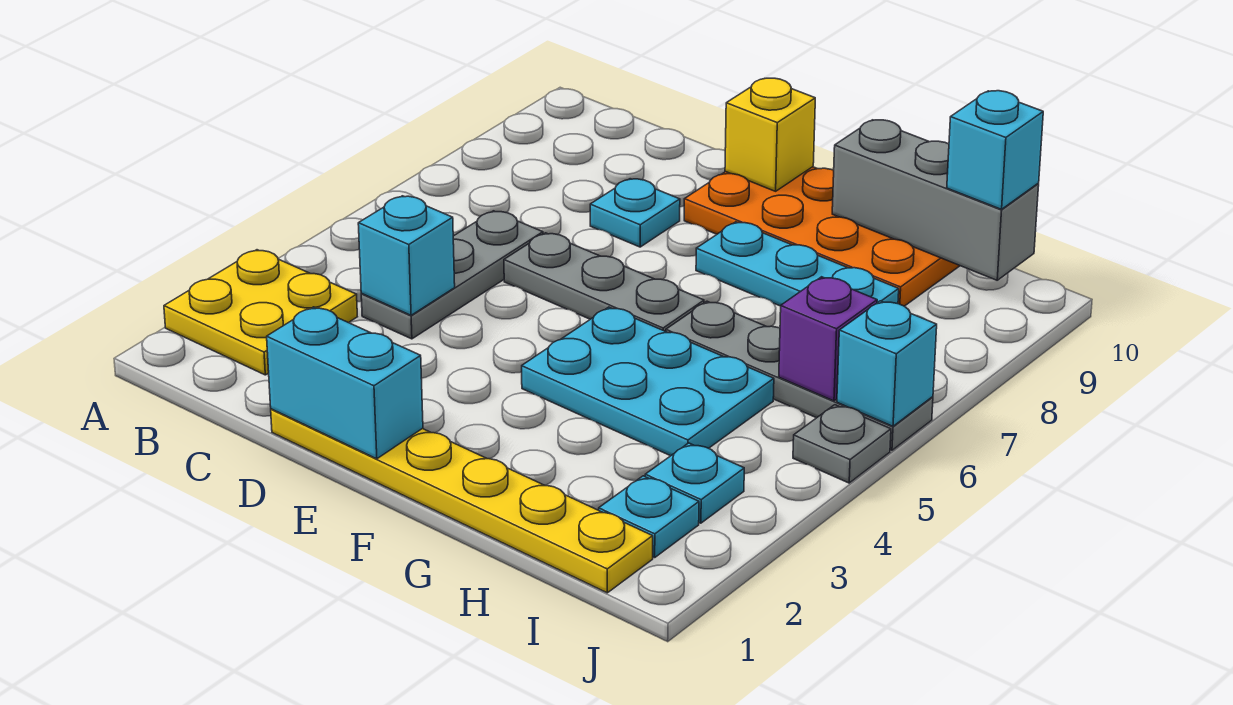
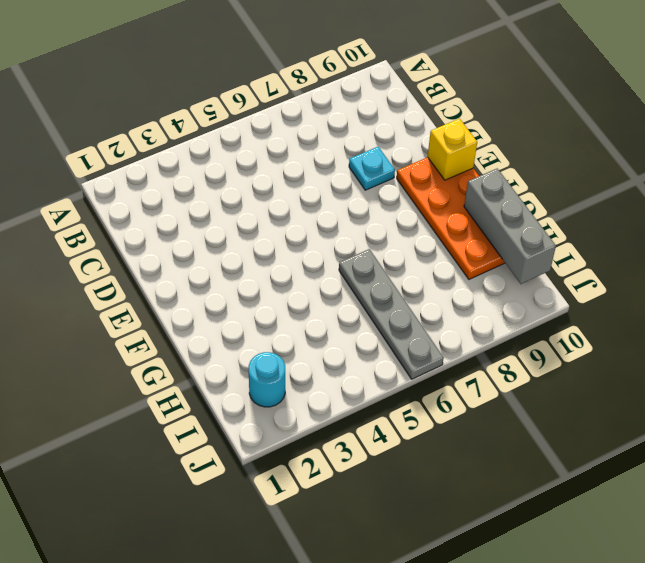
cyan 1x1 round brick [249,352,285,407] -> cyan 1x1 plate [599,476,699,558]
none -> yellow 2x2 plate [164,250,357,375]
none -> grey 1x3 plate [361,211,543,339]
none -> yellow 1x6 plate [271,409,653,593]

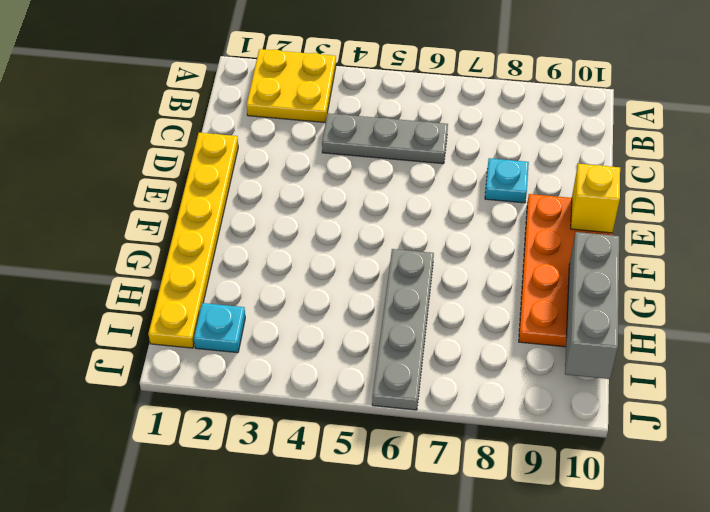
none -> grey 1x3 plate [504,233,704,331]
none -> cyan 2x3 plate [522,307,774,456]
none -> cyan 1x3 plate [696,222,899,306]

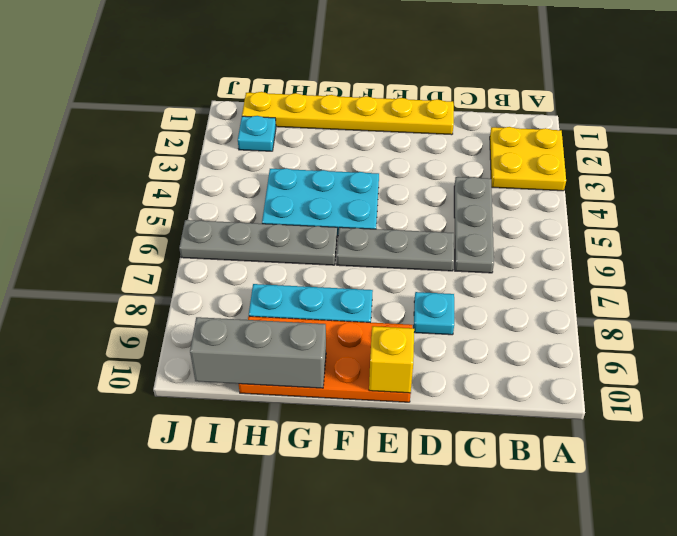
none -> cyan 1x1 plate [645,443,744,523]
none -> grey 1x1 plate [793,405,891,483]
none -> cyan 1x1 brick [358,196,455,315]

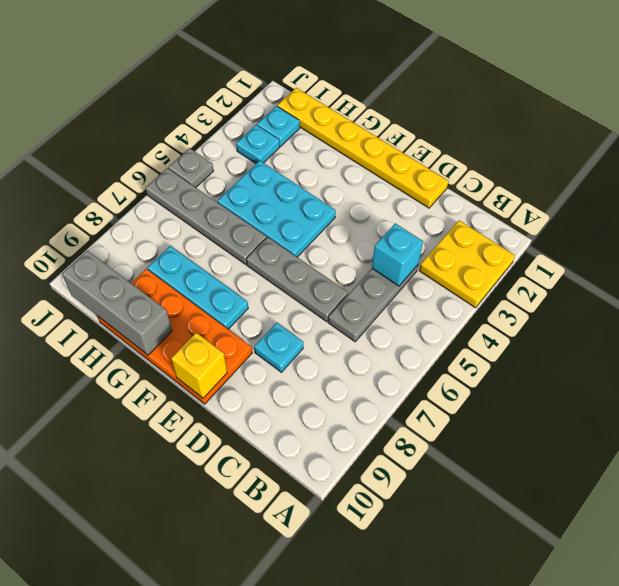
none -> cyan 1x2 brick [267,307,423,459]
none -> purple 1x1 brick [779,277,877,401]
none -> cyan 1x1 brick [837,301,937,426]

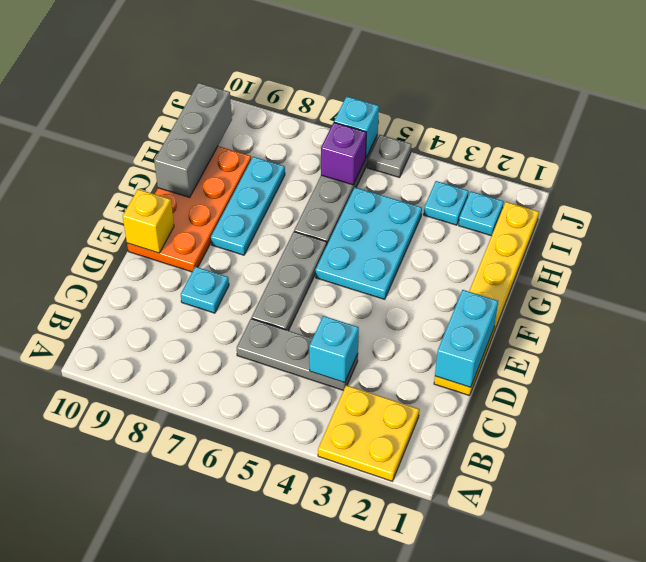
none -> cyan 1x1 brick [947,91,1043,209]

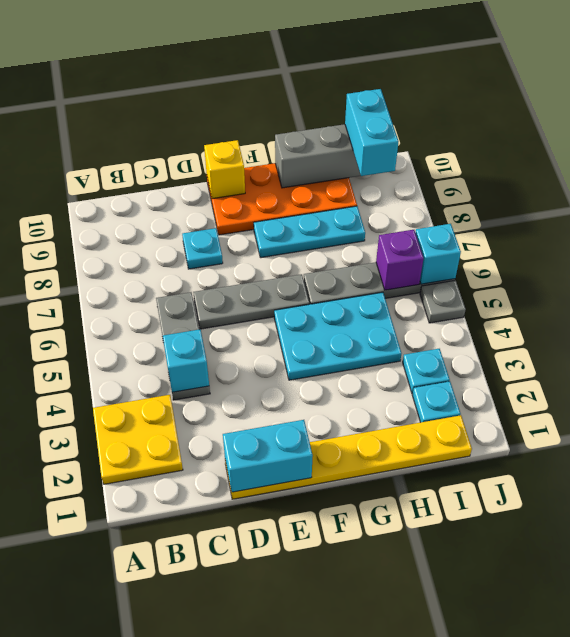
cyan 1x2 brick [345,89,398,176] -> cyan 1x1 brick [947,91,1043,209]

